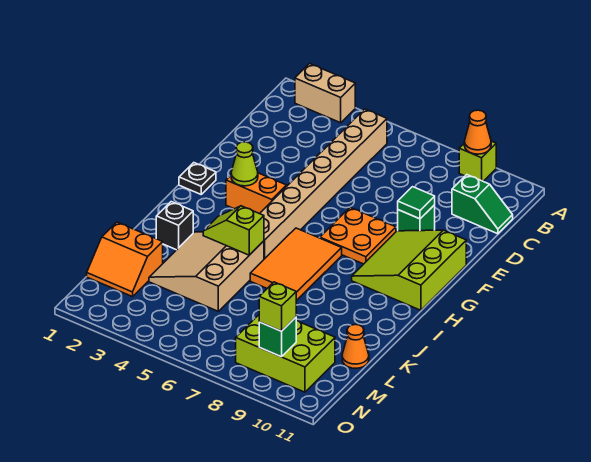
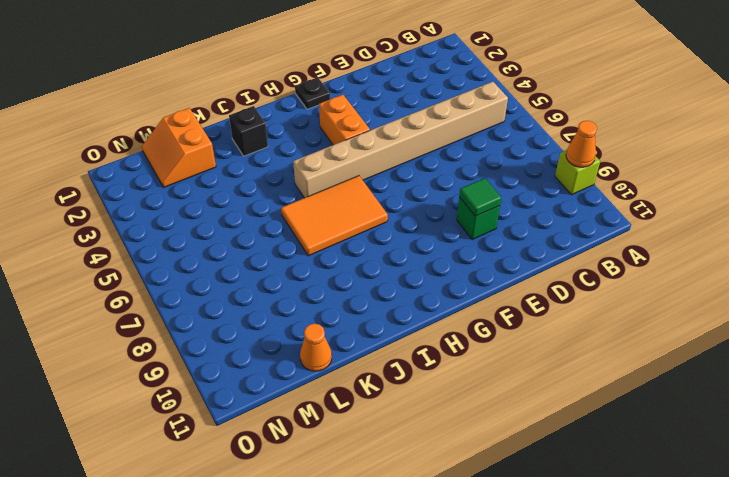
none -> tan 1x2 brick [295,64,355,123]
none -> green 1x2 slope [452,175,513,234]
none -> orange 2x2 plate [320,207,396,264]

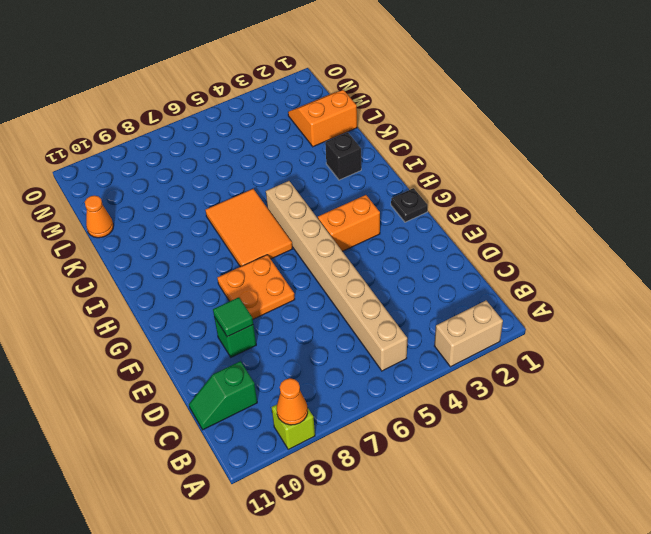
none -> lime 3x3 slope [352,230,466,310]
none -> tan 3x3 slope [149,232,264,311]
none -> lime 2x3 brick [236,315,335,392]

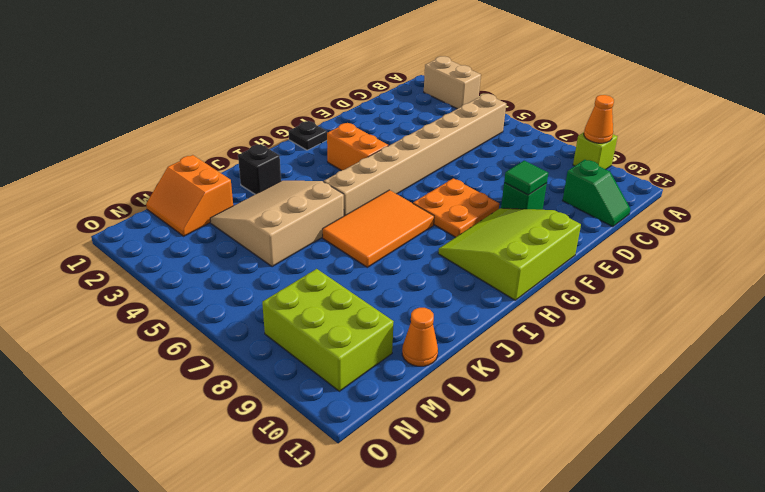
none -> lime 1x1 cone [231,142,258,186]
none -> lime 1x2 slope [203,206,264,255]
none -> green 1x1 brick [259,317,296,357]

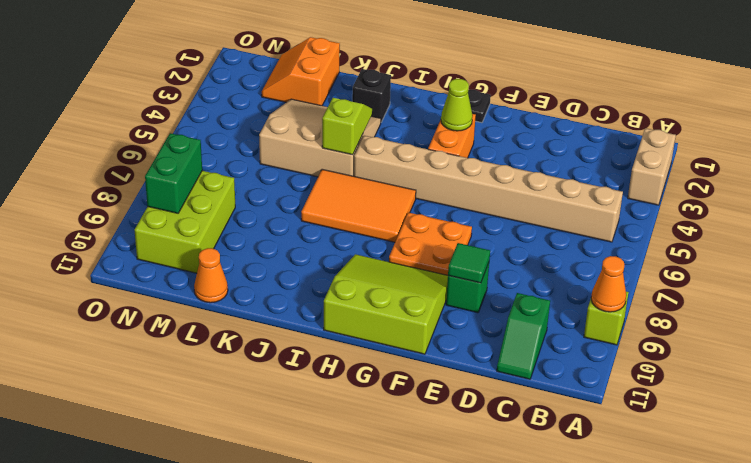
green 1x2 brick [145,133,202,213] -> green 1x1 brick [259,317,296,357]
none -> lime 1x1 brick [259,282,296,331]

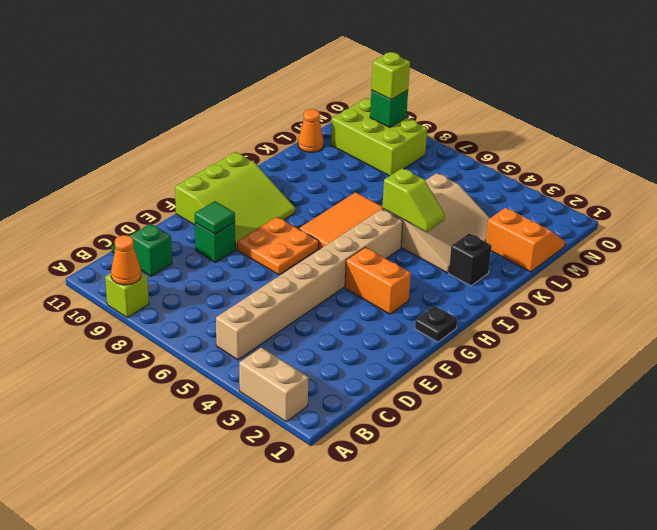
none -> lime 1x1 cone [231,142,258,186]

